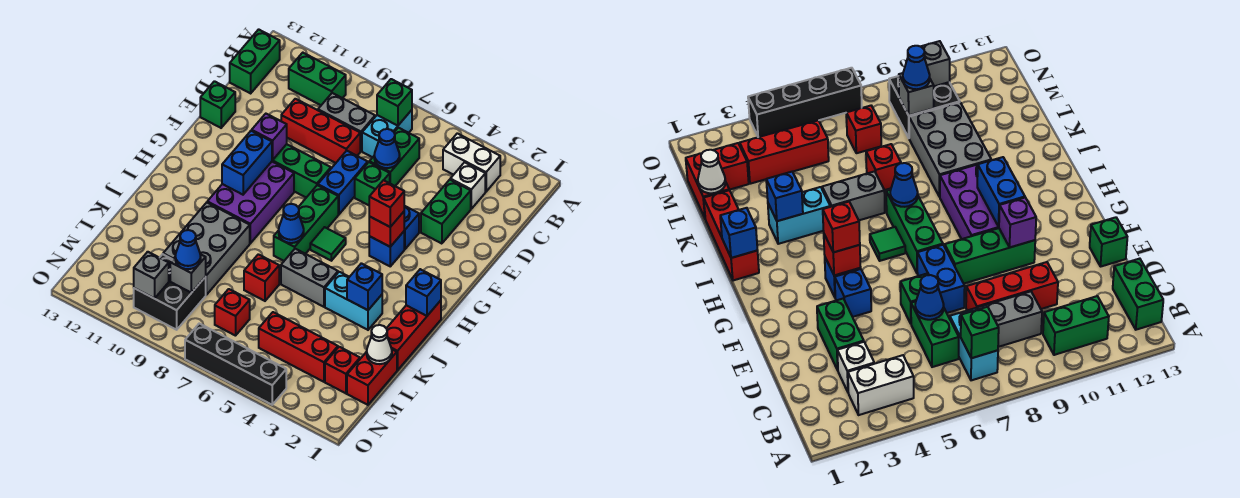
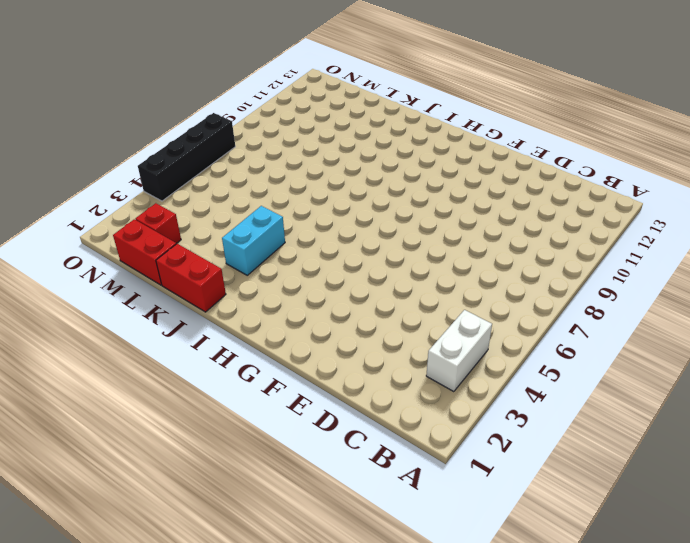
red 1x2 brick [156,244,226,312] -> red 1x3 brick [386,300,441,370]
none -> cyan 1x2 brick [362,110,412,157]
none -> green 1x2 brick [289,53,346,105]
none -> green 1x2 brick [230,29,280,93]
none -> white 1x1 brick [450,162,485,209]

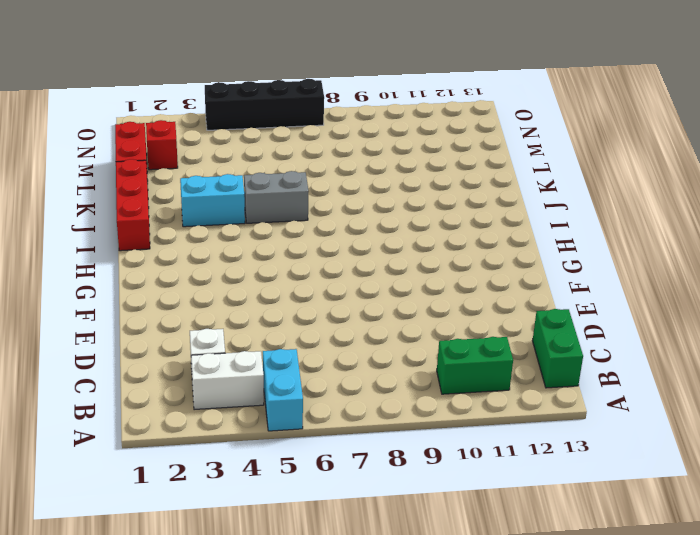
cyan 1x2 brick [263,349,303,431] -> cyan 1x2 brick moved to [362,110,412,157]
none -> green 1x2 brick [369,128,419,186]
none -> grey 1x2 brick [318,93,375,151]
none -> green 1x2 brick [421,180,471,244]
none -> red 1x3 brick [281,99,360,163]

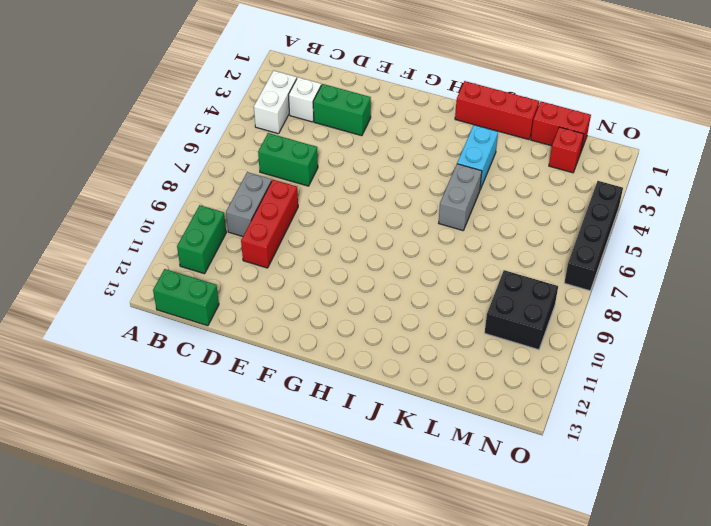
none -> cyan 1x2 brick [362,110,412,157]
none -> green 1x1 brick [355,162,390,205]
none -> blue 1x2 brick [318,151,368,215]
none -> green 1x1 brick [200,81,235,128]

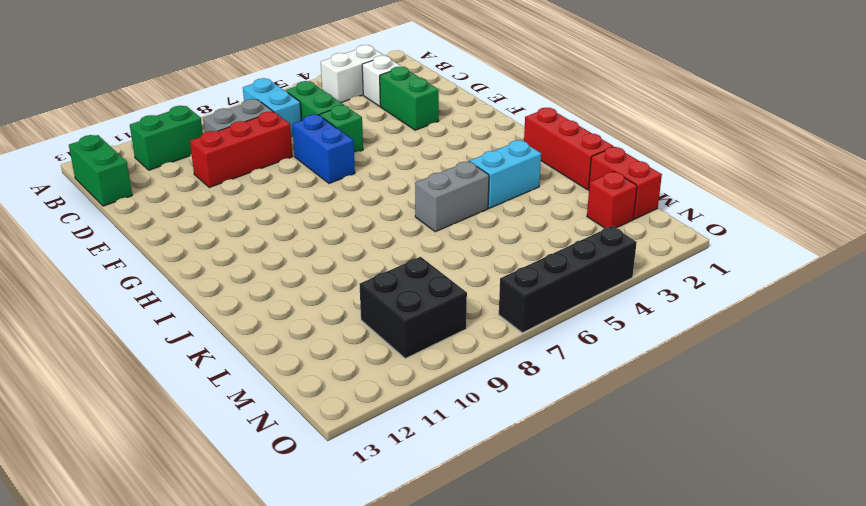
none -> green 1x1 brick [200,81,235,128]
none -> blue 1x1 brick [404,206,419,249]
none -> green 1x3 brick [272,144,331,198]
none -> blue 1x1 brick [369,232,404,266]

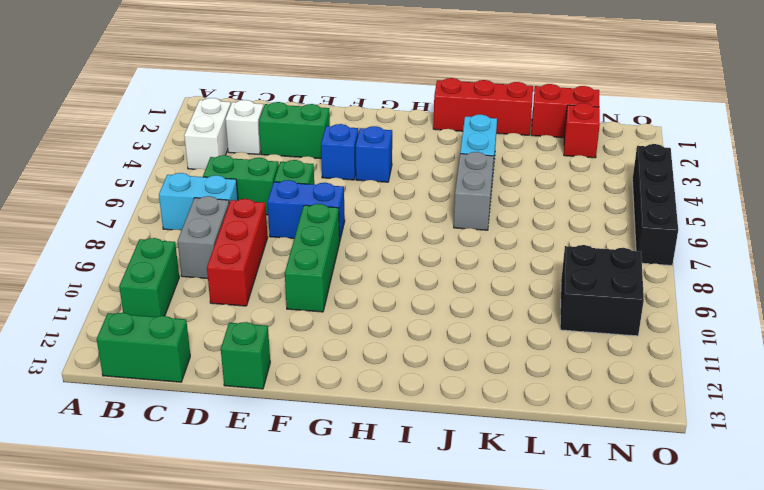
none -> green 1x3 brick [274,185,338,261]
none -> purple 2x3 brick [207,162,294,243]
none -> green 1x1 tile [310,227,346,261]
none -> grey 2x3 brick [163,203,250,295]

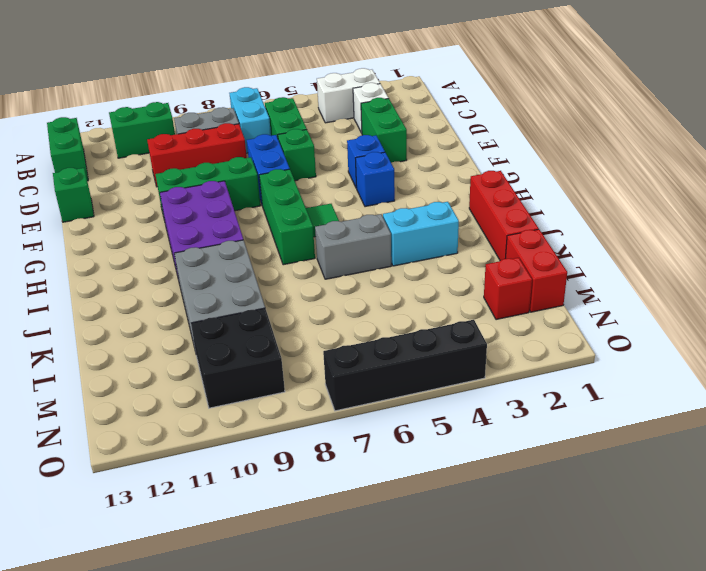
none -> red 1x1 brick [244,254,279,301]
none -> red 1x3 brick [259,312,338,382]
none -> red 1x1 brick [215,289,250,336]
none -> green 1x1 brick [377,79,412,126]

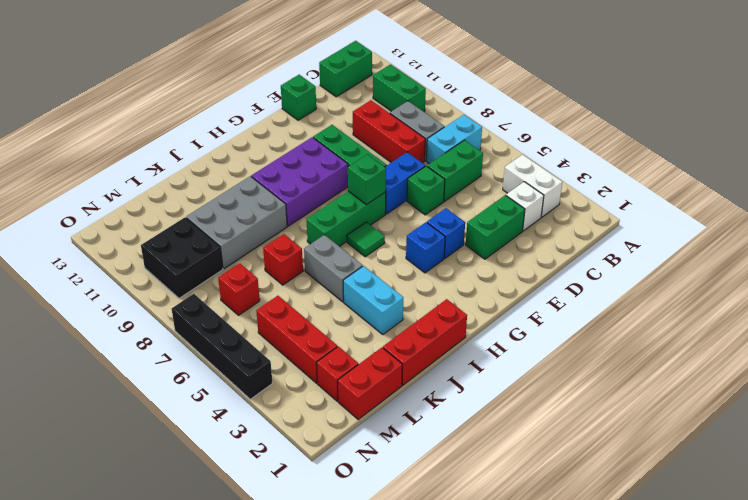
green 1x1 brick [348,154,386,205] -> green 1x1 brick moved to [377,79,412,126]
none -> blue 1x1 cone [374,129,400,168]
none -> purple 1x1 brick [252,114,287,160]
none -> red 1x1 brick [369,212,404,247]
none -> blue 1x2 brick [222,131,272,195]

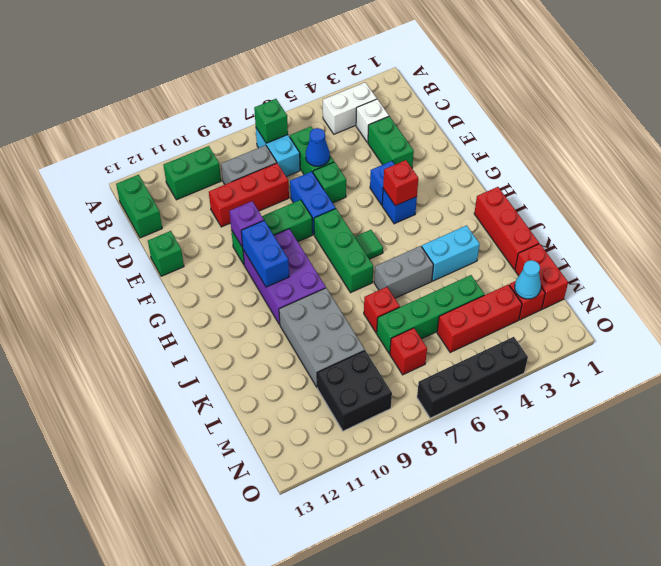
green 1x4 brick [377,275,484,354] -> none
cyan 1x1 cone [515,260,541,299] -> none
none -> blue 1x1 brick [406,269,441,316]
none -> blue 1x1 cone [279,204,304,243]
none -> blue 1x1 brick [347,263,382,310]
none -> white 1x1 cone [367,325,392,364]

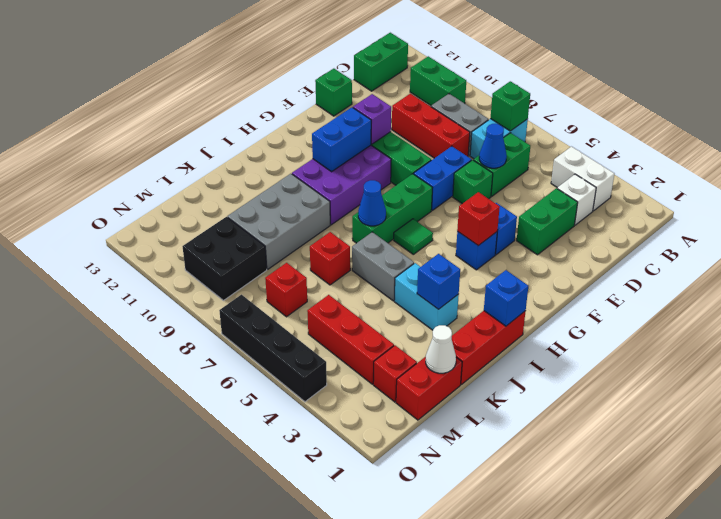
none -> grey 1x1 brick [170,254,206,293]
none -> grey 1x1 brick [134,252,169,299]
none -> red 1x1 brick [369,180,404,227]
none -> blue 1x1 cone [175,230,201,269]

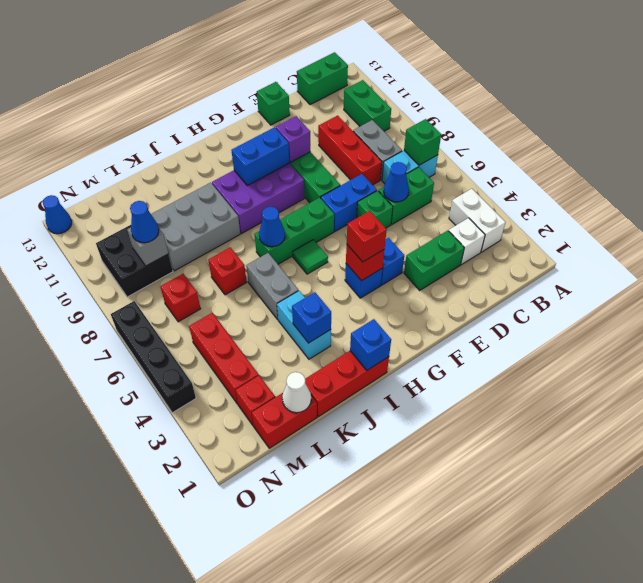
blue 1x1 cone [43,195,72,234] -> none
none -> grey 1x1 brick [134,252,169,299]

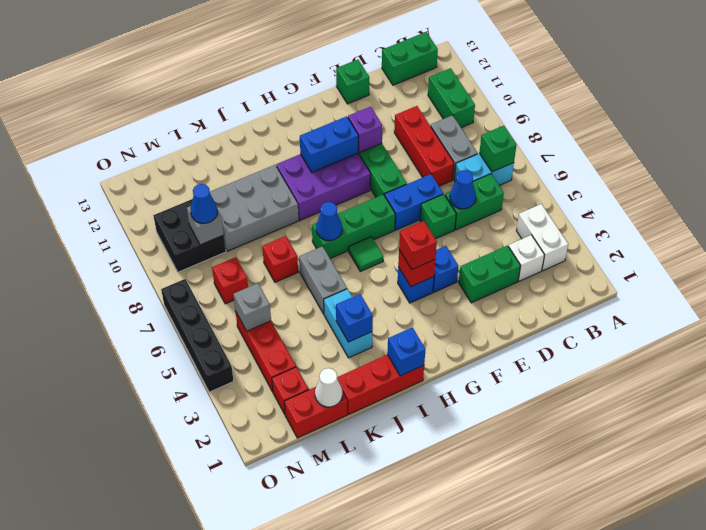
grey 1x1 brick [233,283,271,331] -> grey 1x1 brick moved to [134,252,169,299]

